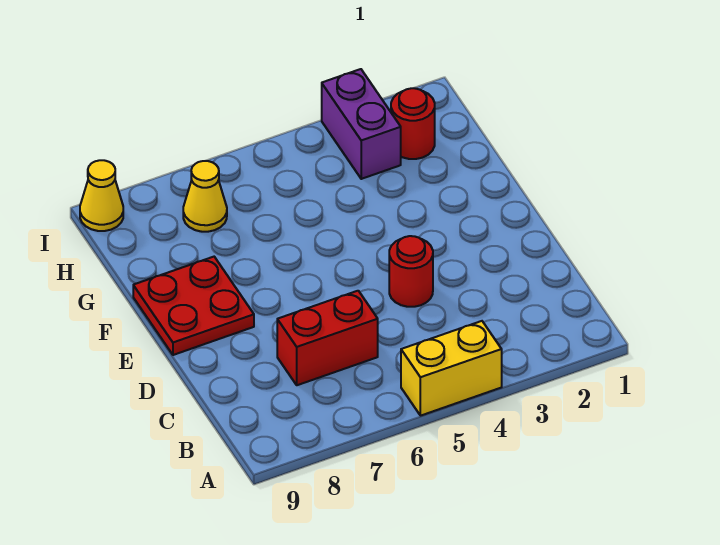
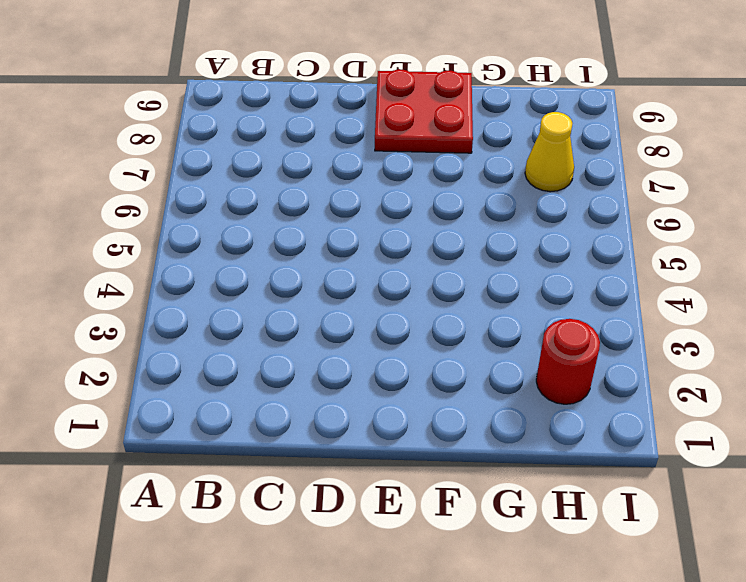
none -> yellow 1x2 brick [401,321,502,416]
none -> red 1x2 brick [277,291,378,385]

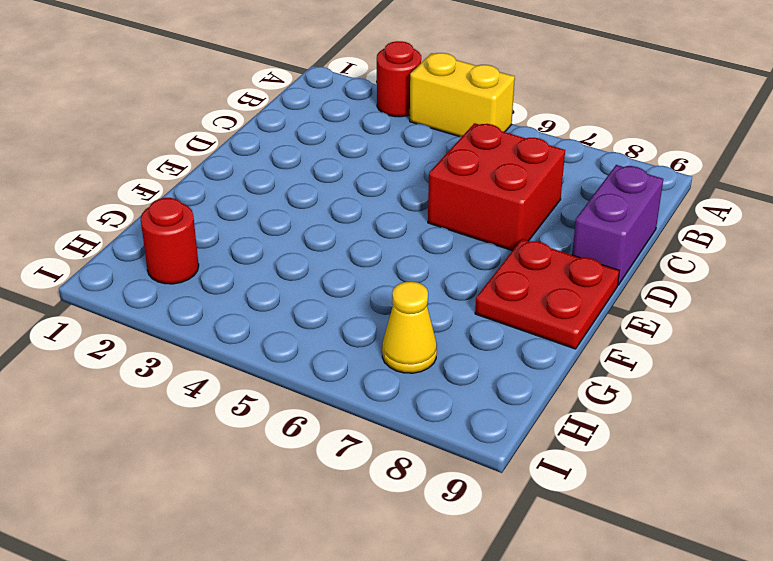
red 1x1 round brick [377,41,421,117] -> red 1x1 round brick moved to [389,236,433,307]
red 2x2 brick [428,123,565,251] -> red 1x2 brick [277,291,378,385]
purple 1x2 brick [572,165,663,285] -> purple 1x2 brick moved to [322,69,401,179]
none -> yellow 1x1 cone [80,160,123,231]

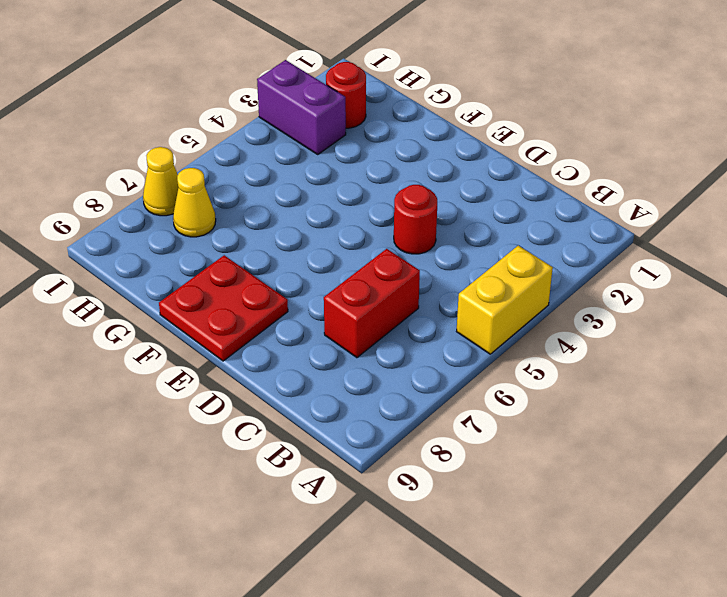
yellow 1x1 cone [143,147,178,216] -> yellow 1x1 cone moved to [80,160,123,231]

